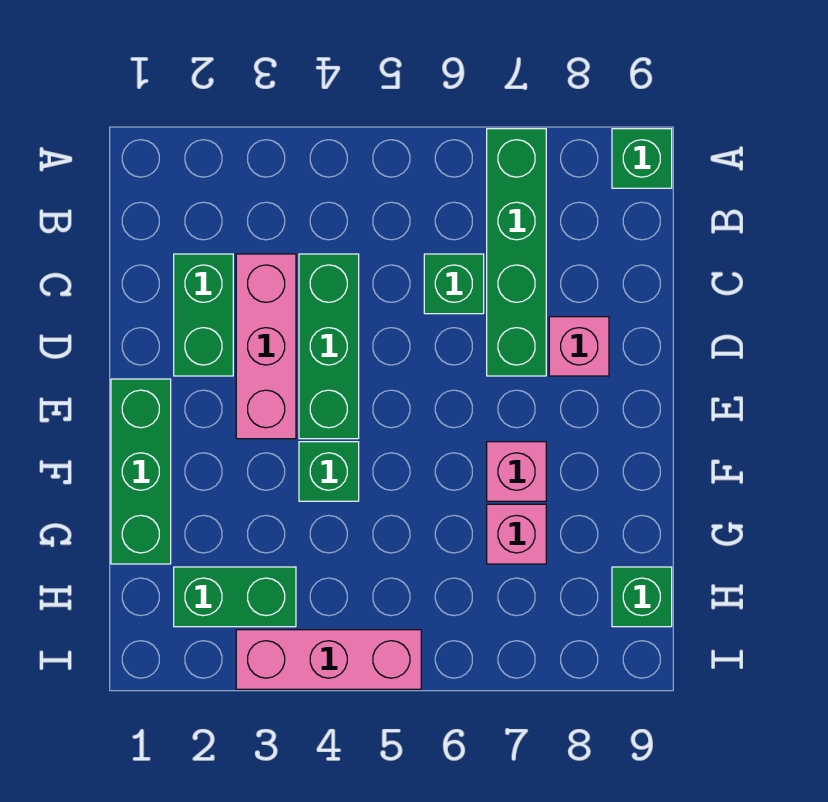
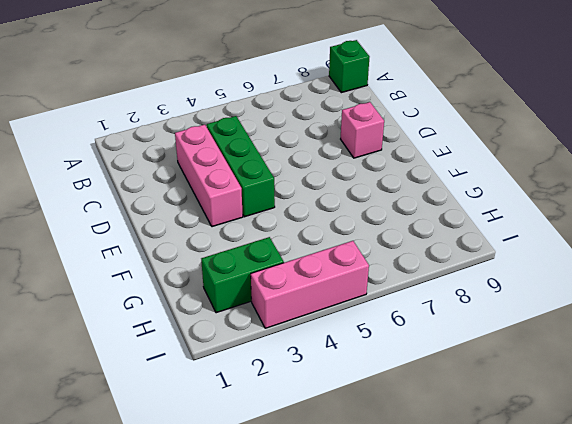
none -> green 1x4 brick [487,129,546,376]
none -> green 1x2 brick [174,254,233,376]
none -> green 1x1 brick [424,254,484,314]

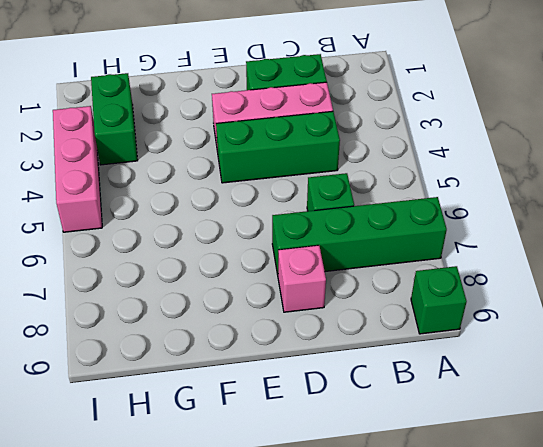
none -> green 1x3 brick [111,379,171,564]
none -> green 1x1 brick [299,442,359,501]
none -> pink 1x1 brick [487,442,546,501]

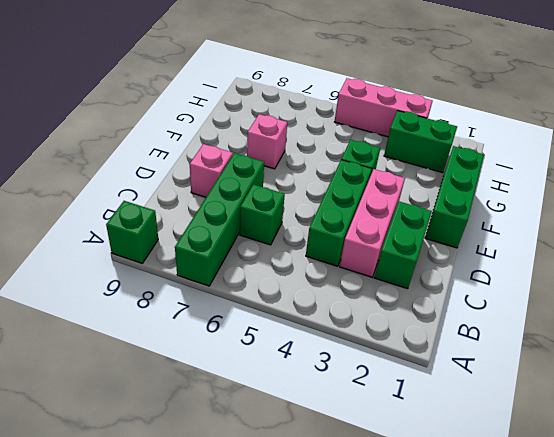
none -> pink 1x1 brick [487,504,546,564]
none -> green 1x1 brick [612,567,672,627]

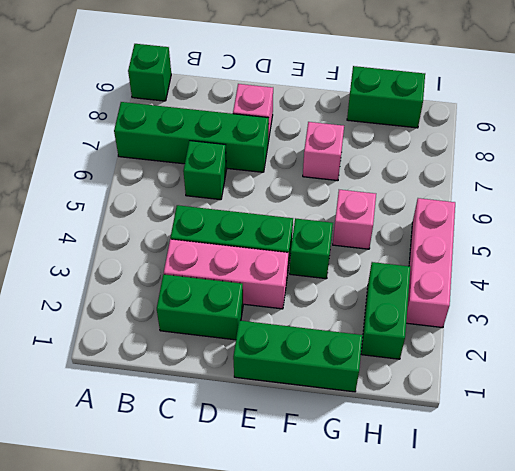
pink 1x1 brick [333,190,376,249] -> pink 1x1 brick moved to [487,504,546,564]
green 1x2 brick [347,66,425,128] -> green 1x1 brick [612,567,672,627]

